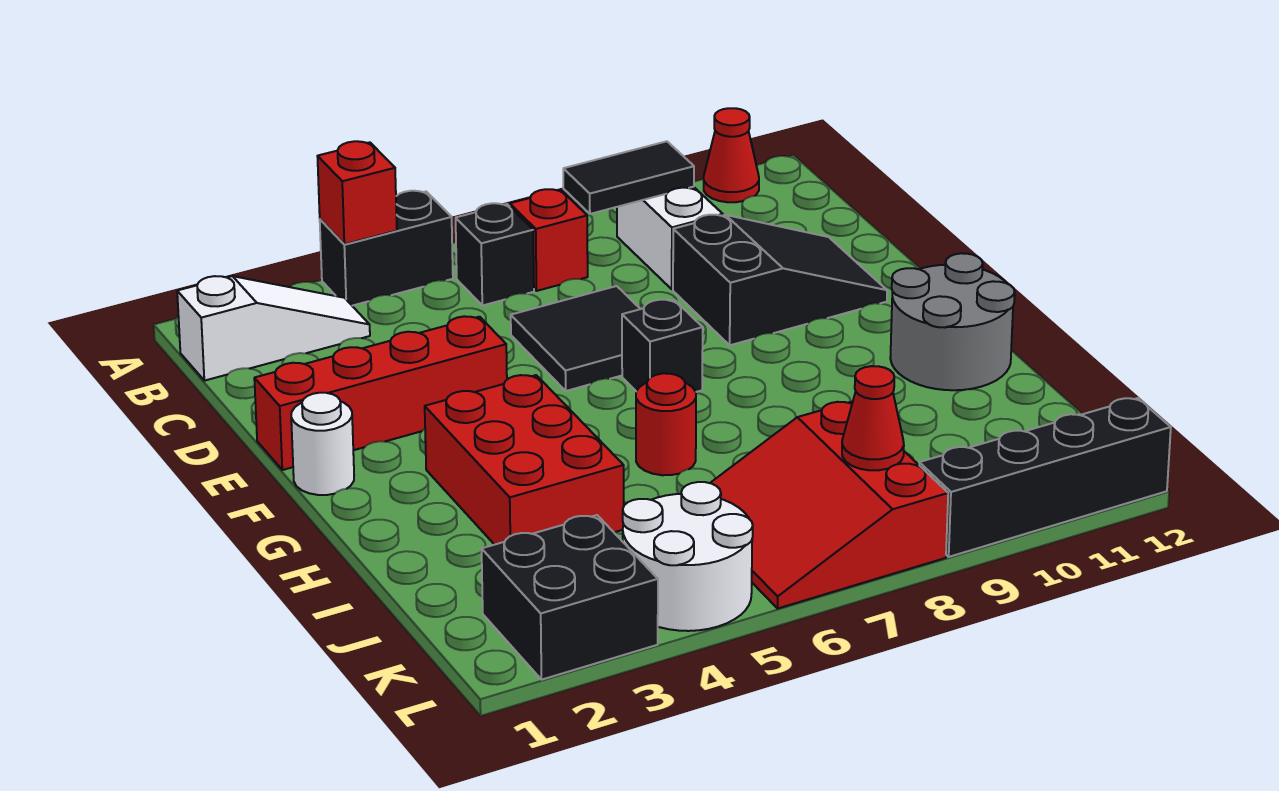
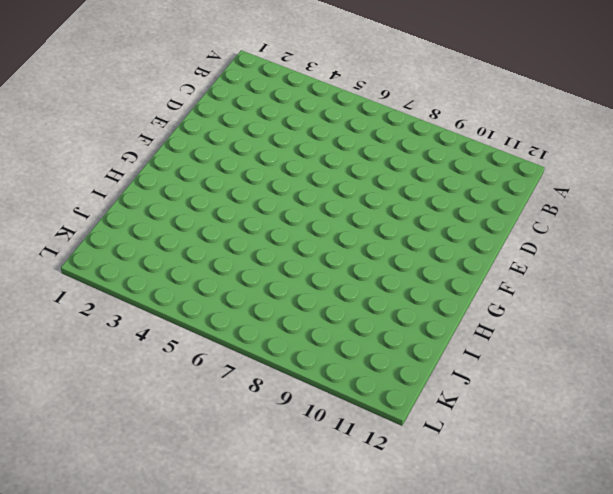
none -> black 1x2 brick [320,191,453,306]
none -> red 1x1 cone [704,108,759,202]
none -> white 1x3 slope [177,276,370,381]

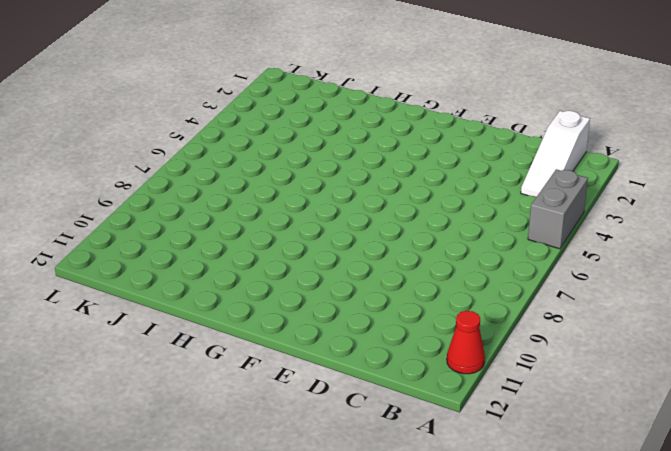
grey 1x2 brick [528,169,588,249] -> black 1x2 brick [320,191,453,306]
none -> black 1x1 brick [456,203,534,306]
none -> red 1x1 brick [510,189,588,291]
none -> white 1x2 brick [617,187,723,289]

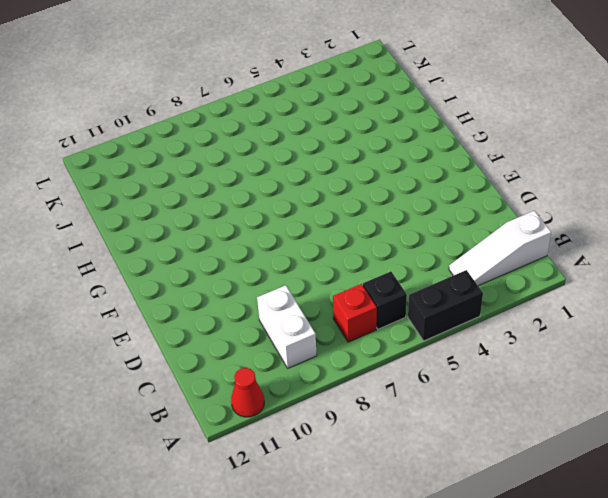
none -> black 2x2 tile [511,286,640,391]
none -> black 2x3 slope [673,215,887,345]
none -> red 1x4 brick [254,316,507,470]

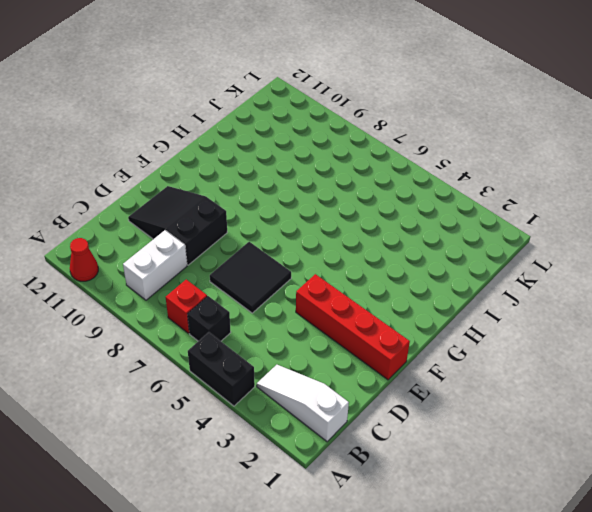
none -> white 1x1 round brick [291,393,354,495]
none -> black 1x1 brick [622,300,703,392]
none -> red 2x3 brick [425,375,624,545]

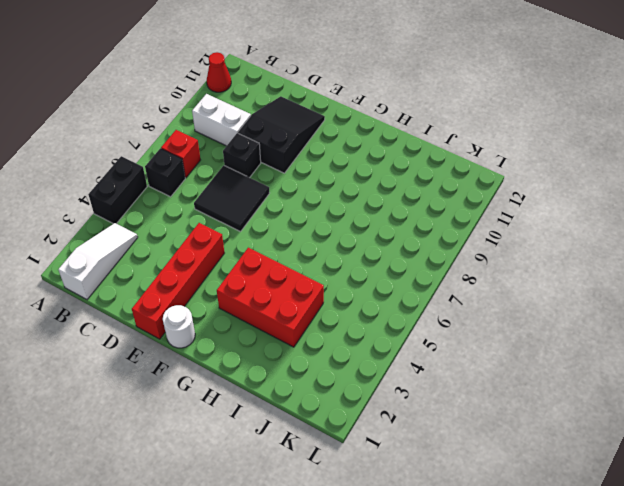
black 1x1 brick [223,133,261,178] -> black 1x1 brick moved to [622,300,703,392]
none -> grey 2x2 round brick [890,253,1015,390]
none -> red 1x1 round brick [636,373,696,475]
none -> red 3x3 slope [711,402,948,609]

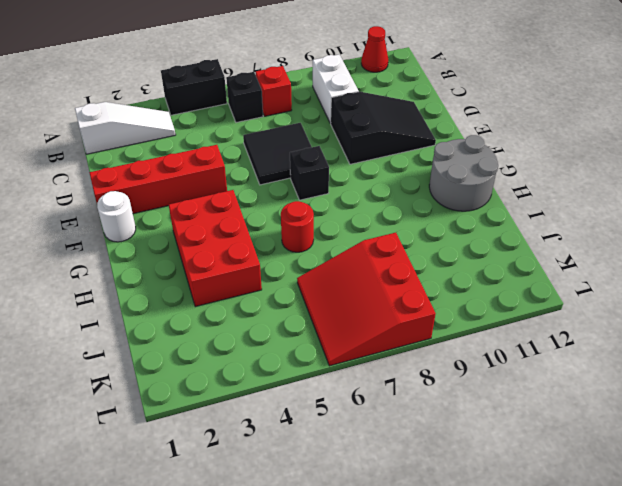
none -> black 2x2 brick [482,515,658,680]
none -> white 2x2 round brick [623,482,753,631]
none -> black 1x4 brick [919,398,1171,557]

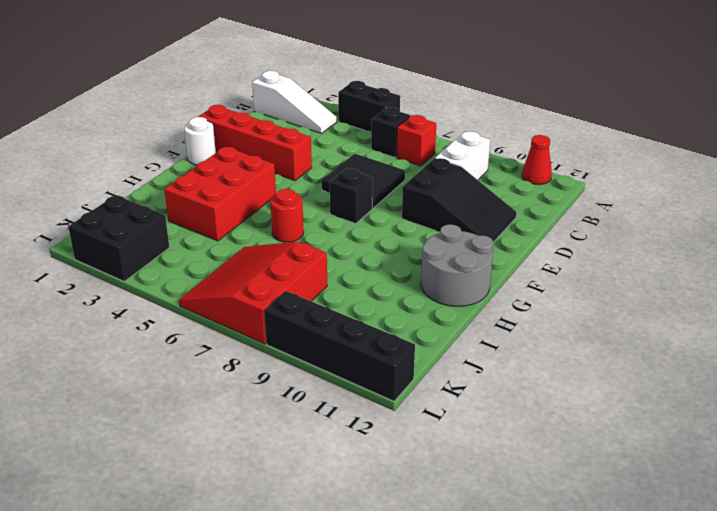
none -> white 2x2 round brick [623,482,753,631]
none -> red 1x1 brick [317,141,397,244]
none -> black 1x2 tile [563,141,694,214]

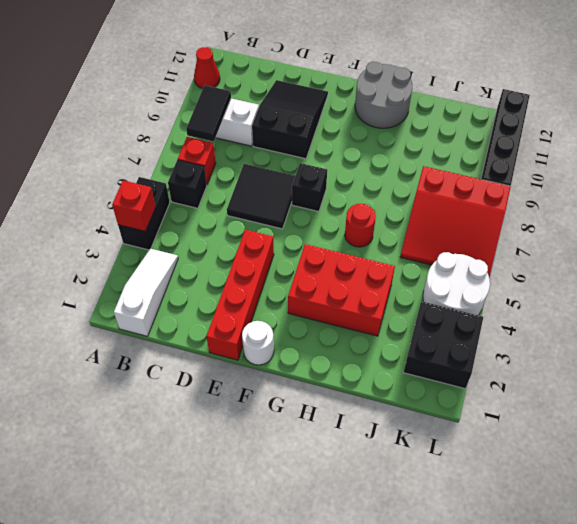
none -> red 1x1 cone [842,366,904,470]

